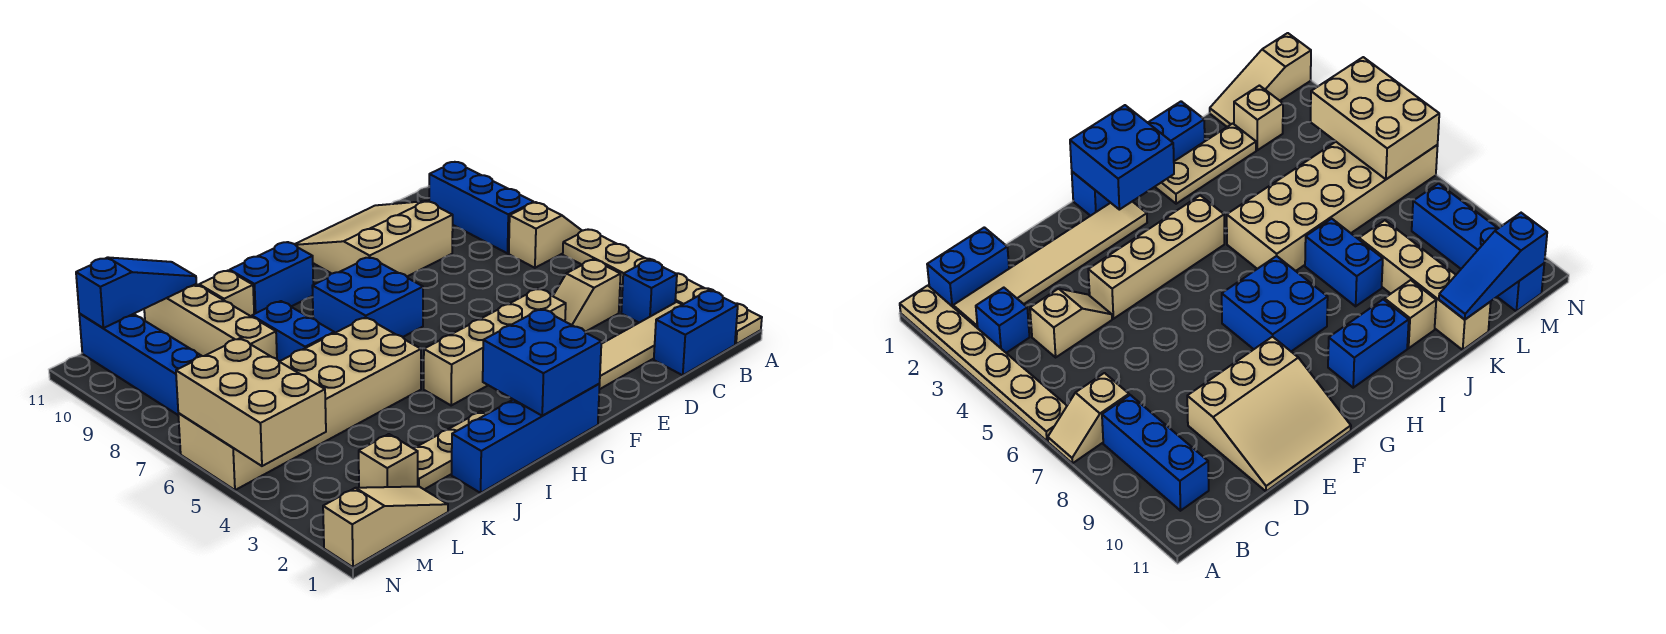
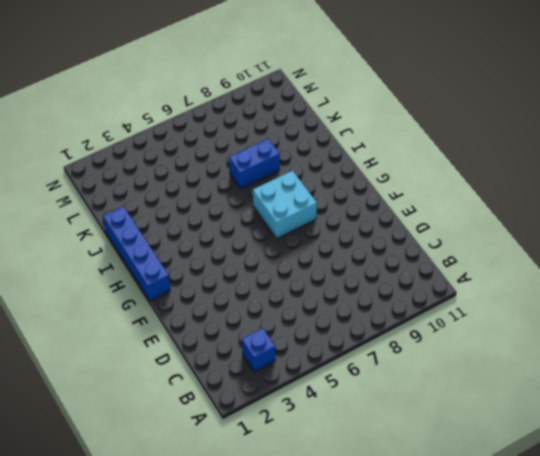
cyan 2x2 brick [253,171,317,238] -> blue 2x2 brick [312,257,423,337]
none -> tan 1x6 plate [563,230,762,344]
none -> tan 1x2 slope [509,202,582,268]
none -> blue 1x2 brick [654,290,738,375]

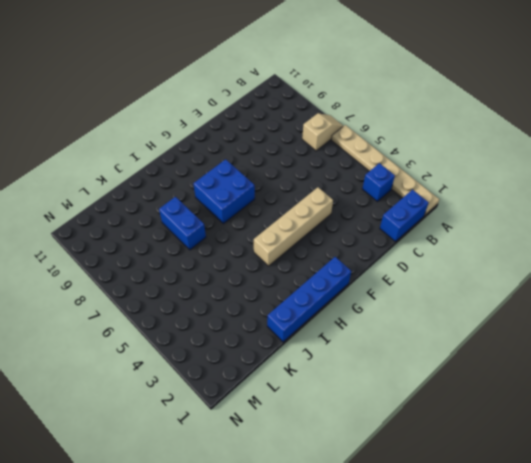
none -> tan 1x6 tile [512,302,682,400]
none -> blue 1x3 brick [429,162,534,253]
none -> tan 1x2 slope [553,260,621,332]

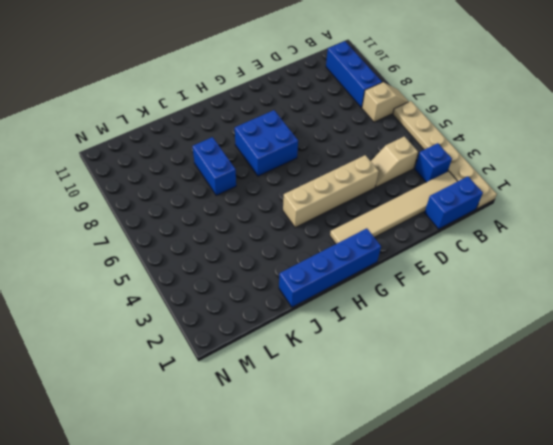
none -> tan 3x3 slope [295,201,453,276]
none -> blue 1x2 brick [230,242,313,314]
none -> tan 1x3 plate [413,411,486,490]

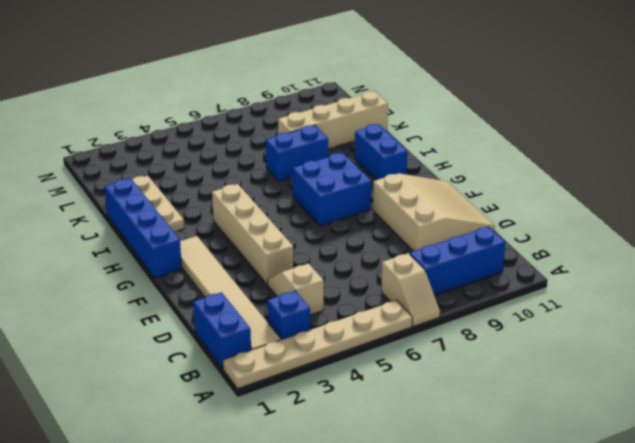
none -> tan 2x6 brick [178,317,421,490]
none -> tan 1x1 brick [199,270,254,317]
none -> tan 1x3 slope [323,487,448,567]

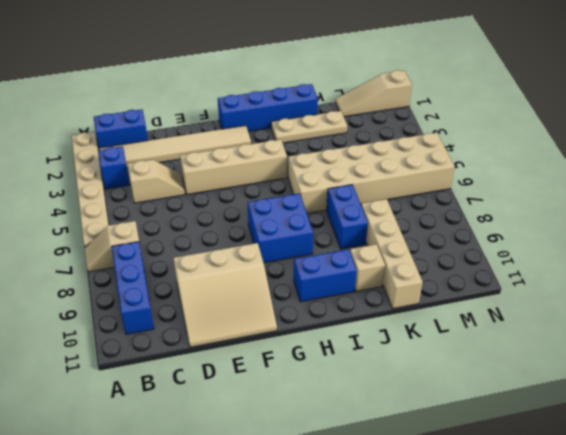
none -> tan 1x1 brick [359,434,418,488]
none -> blue 1x4 brick [79,314,201,415]
none -> blue 2x2 brick [483,309,601,416]

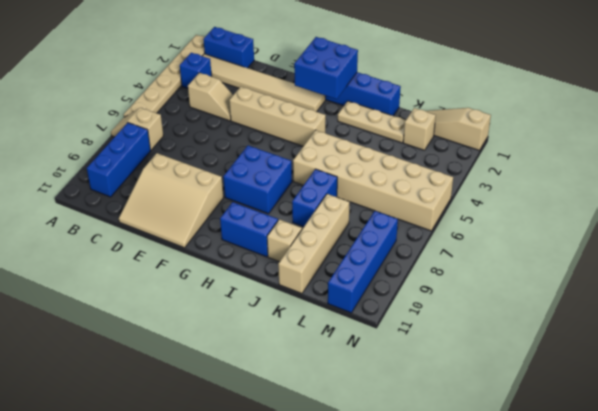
none -> blue 1x3 slope [76,257,196,328]
none -> tan 2x3 brick [176,338,326,466]

